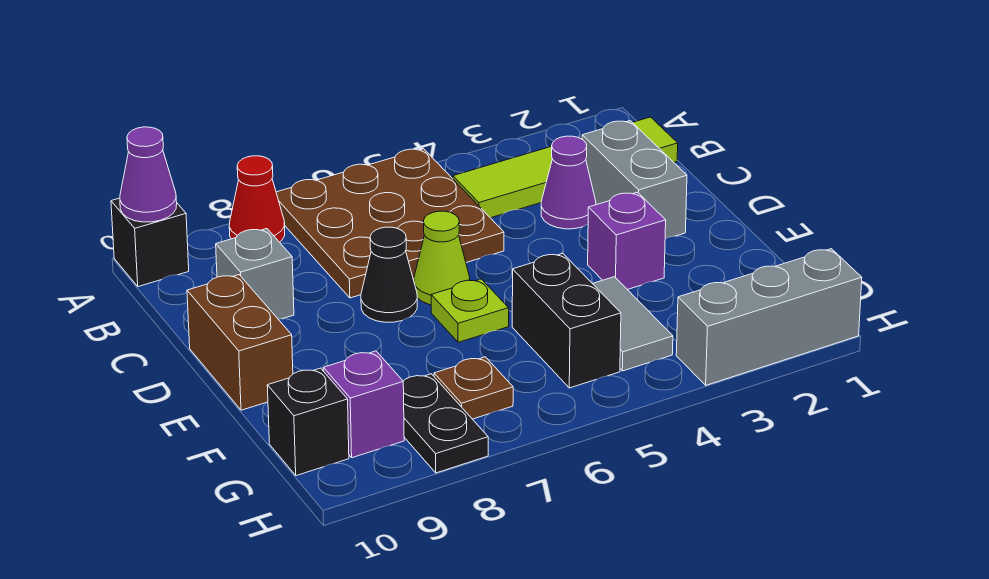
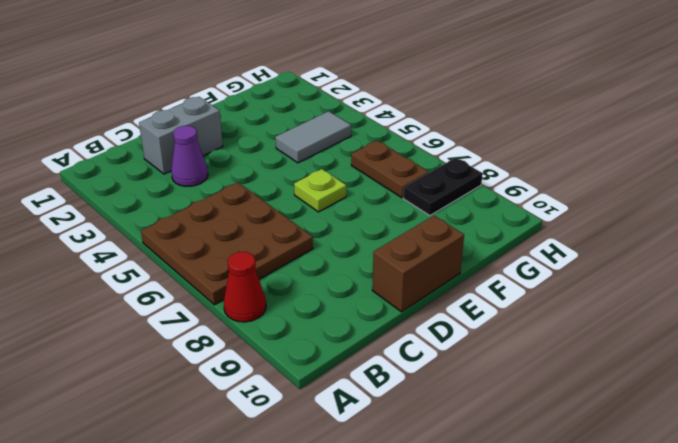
brown 1x2 plate [351,141,428,198] -> brown 1x1 plate [434,357,513,419]
none -> black 1x1 brick [111,198,189,287]
none -> lime 1x4 tile [453,117,678,218]
none -> grey 1x1 brick [216,229,294,319]

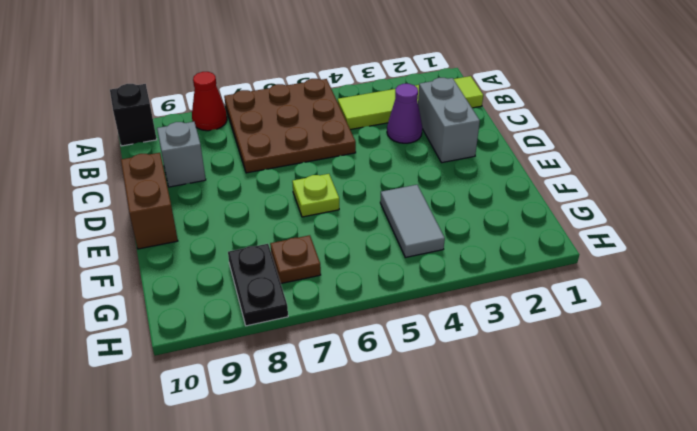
none -> lime 1x1 cone [414,211,470,305]
none -> black 1x1 cone [361,227,417,322]
none -> purple 1x1 brick [588,192,666,290]

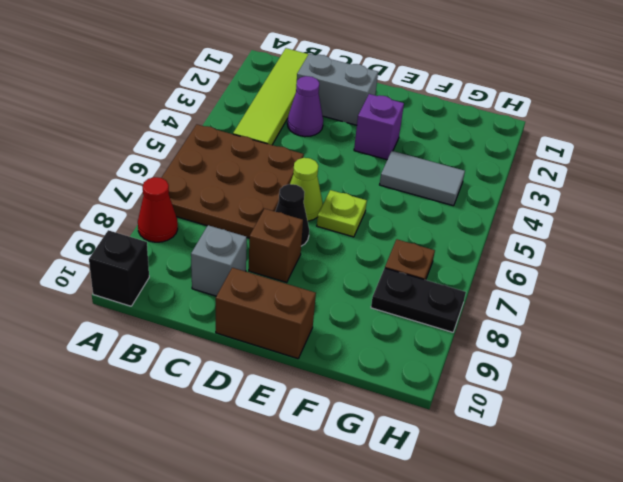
brown 1x1 brick [249,209,303,282] -> none
none -> black 1x2 brick [512,253,621,388]
none -> purple 1x1 brick [323,351,404,458]
none -> black 1x1 brick [267,368,349,476]

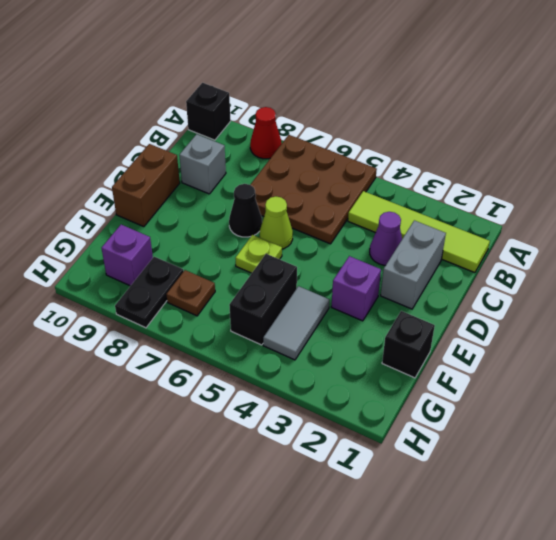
black 1x1 brick [382,311,435,378] -> black 1x1 brick moved to [267,368,349,476]
none -> grey 1x3 brick [676,249,862,385]
none -> purple 1x1 cone [120,127,177,222]

